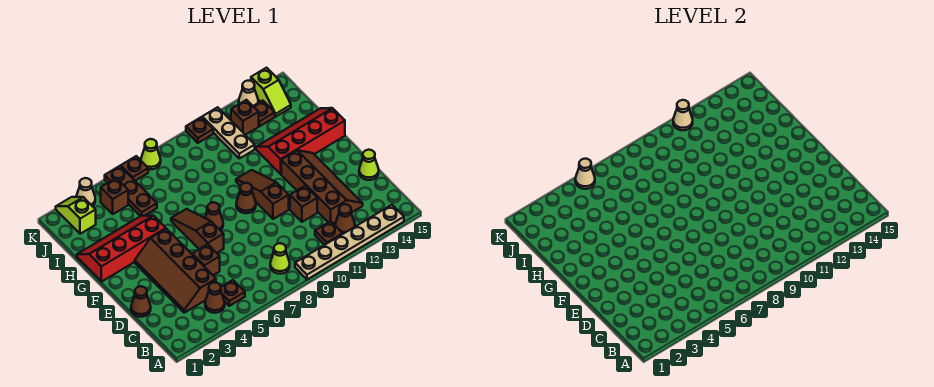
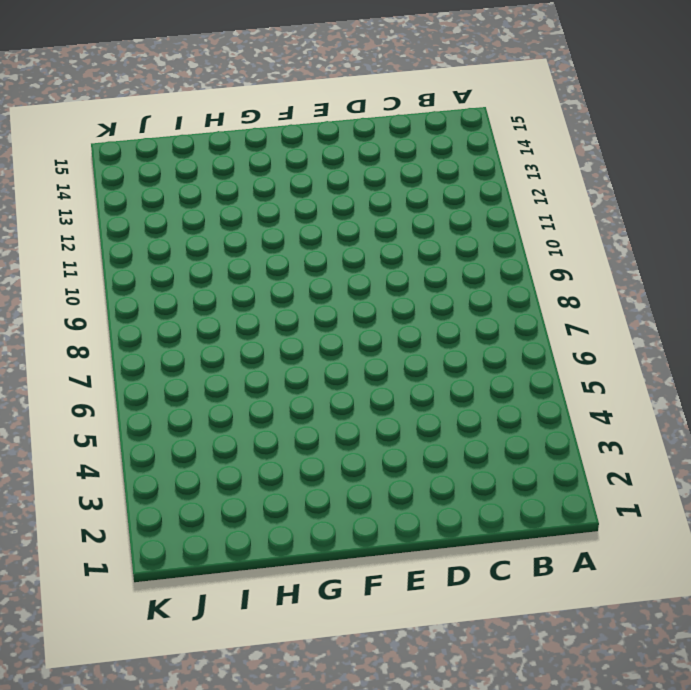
none -> tan 1x6 plate [295,205,404,280]
none -> brown 1x1 cone [205,282,225,313]
none -> brown 1x1 plate [221,280,245,306]
none -> lime 1x1 cone [270,243,290,274]

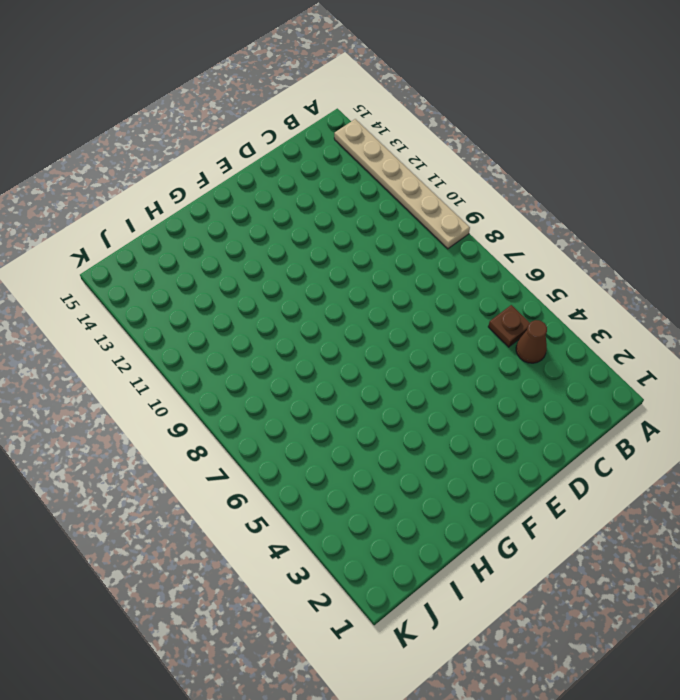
none -> lime 1x1 cone [270,243,290,274]
none -> brown 1x1 plate [315,221,342,245]
none -> brown 1x1 cone [335,204,355,234]
none -> brown 2x4 slope [135,229,216,313]

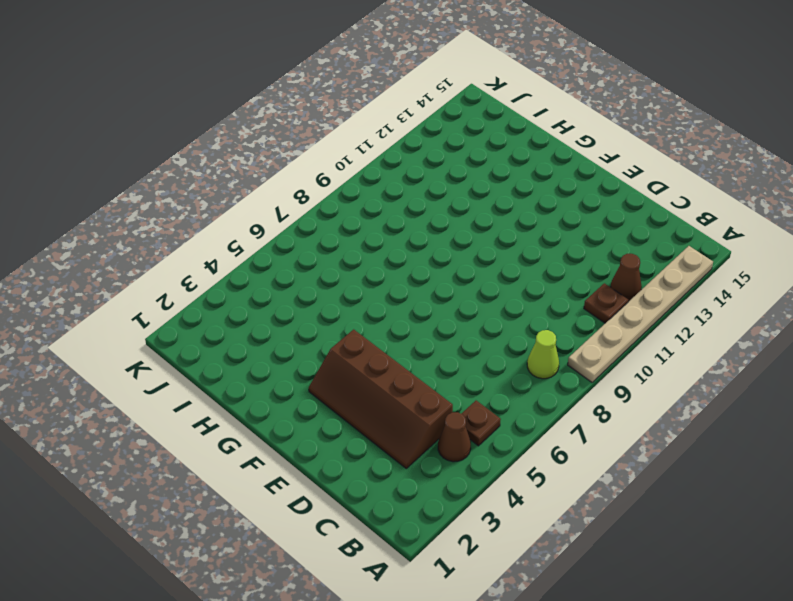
none -> brown 2x4 slope [281,150,363,224]
none -> brown 1x1 cone [131,286,151,317]
none -> brown 1x1 brick [192,244,220,275]
none -> brown 1x1 brick [290,186,317,222]

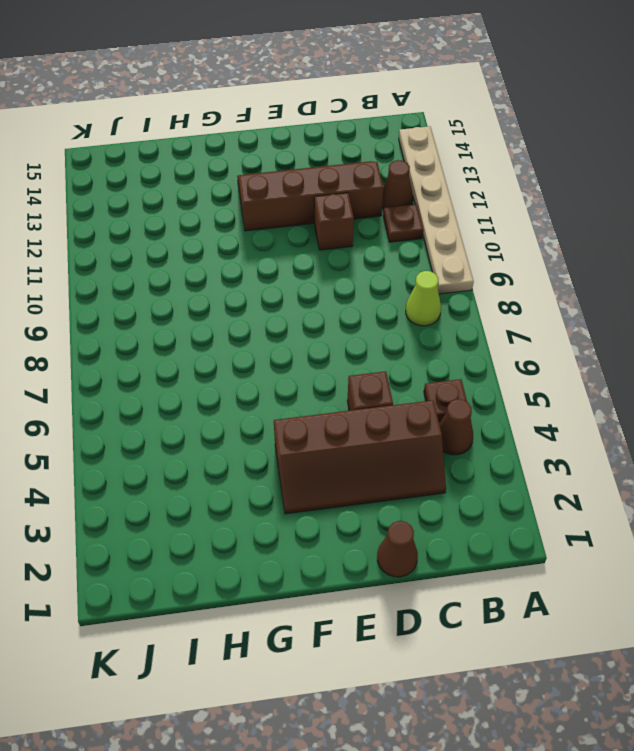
none -> lime 1x1 cone [359,150,379,180]
none -> brown 1x3 slope [171,209,224,253]
none -> brown 1x3 slope [236,170,289,219]
none -> brown 1x1 cone [205,202,223,230]

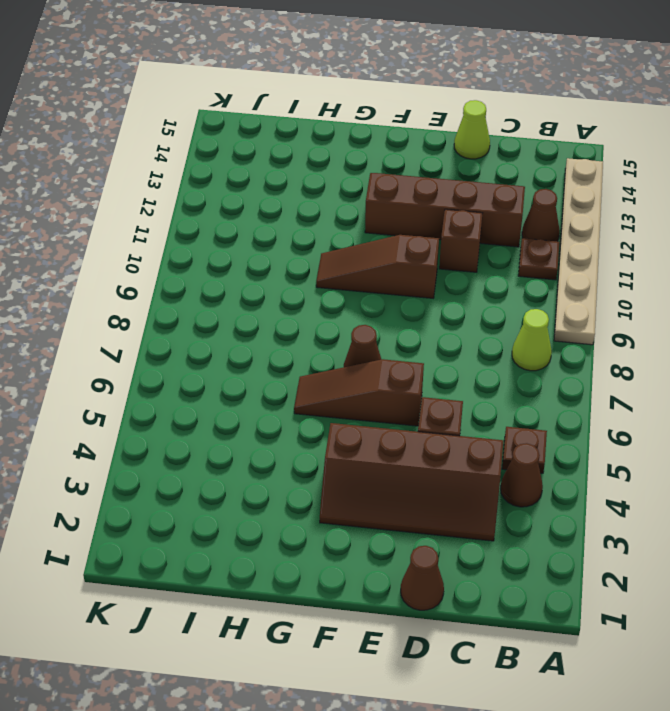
none -> brown 1x1 cone [236,183,256,213]
none -> red 2x4 slope [77,216,166,282]
none -> red 2x4 slope [256,108,345,174]
none -> brown 1x3 plate [105,166,157,216]

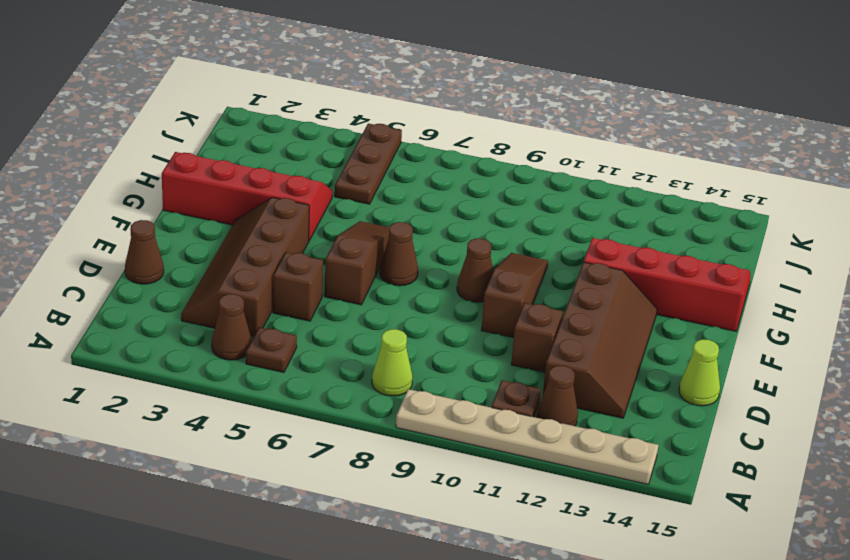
none -> tan 1x3 plate [202,107,255,158]
none -> lime 1x2 slope [56,197,96,234]
none -> brown 1x1 brick [101,178,128,214]
none -> brown 1x1 brick [231,100,259,135]

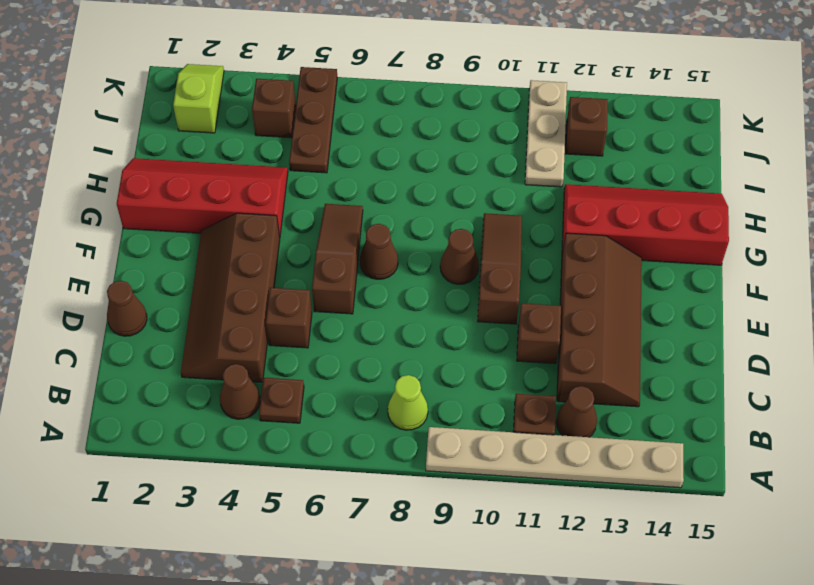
none -> lime 1x1 cone [359,150,379,180]
none -> brown 1x1 plate [253,100,275,126]
none -> lime 1x2 slope [251,68,291,116]
none -> tan 1x1 cone [76,178,95,206]

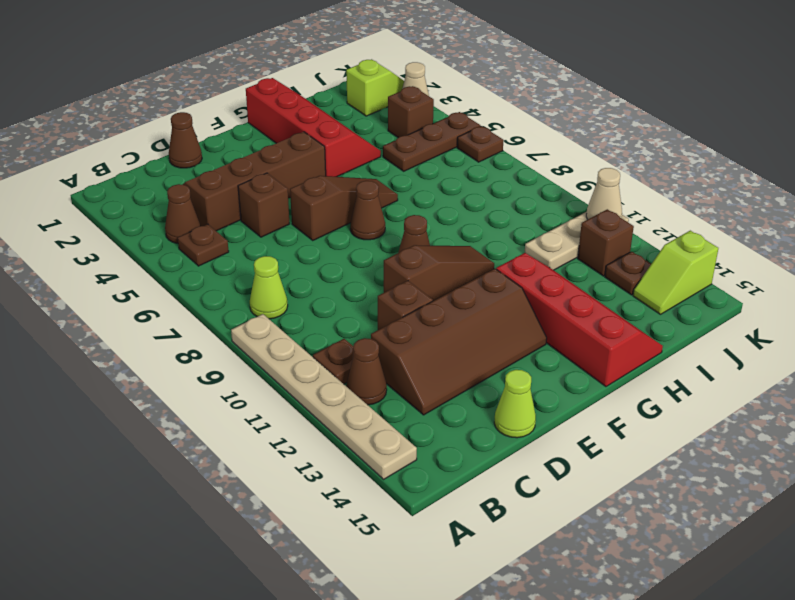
none -> lime 1x1 cone [141,139,161,169]
none -> brown 1x1 plate [186,117,213,143]
none -> tan 1x1 cone [239,81,258,106]
none -> tan 1x1 cone [575,159,595,189]

